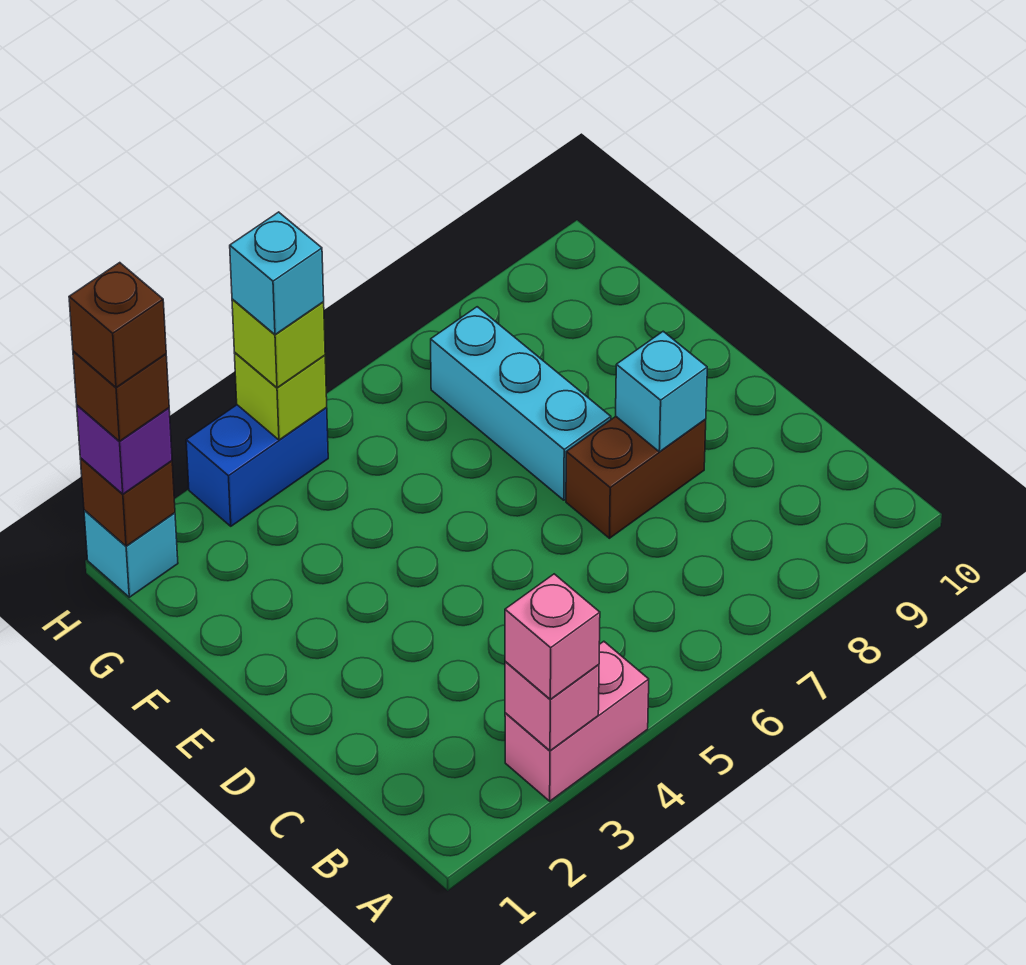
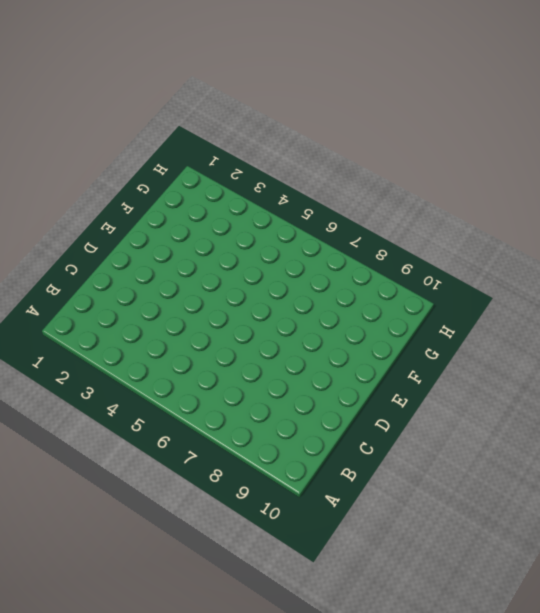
none -> pink 1x2 brick [505,641,649,801]
none -> brown 1x2 brick [566,417,706,538]
none -> cyan 1x3 brick [431,307,611,500]

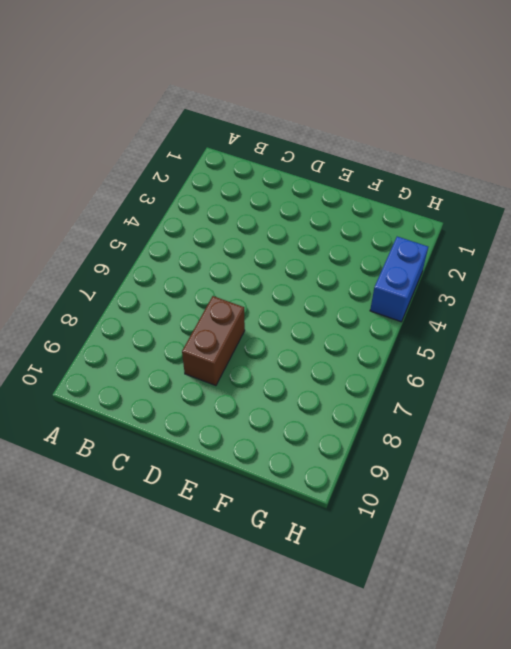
none -> pink 1x2 brick [505,641,649,801]
none -> cyan 1x3 brick [431,307,611,500]
none -> cyan 1x1 brick [84,510,178,597]

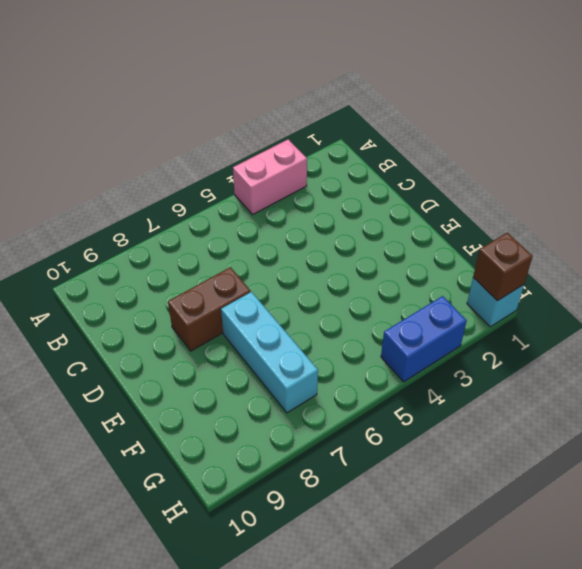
none -> pink 1x1 brick [505,661,599,751]
none -> cyan 1x1 brick [616,331,707,452]
none -> lime 1x1 brick [234,353,327,440]

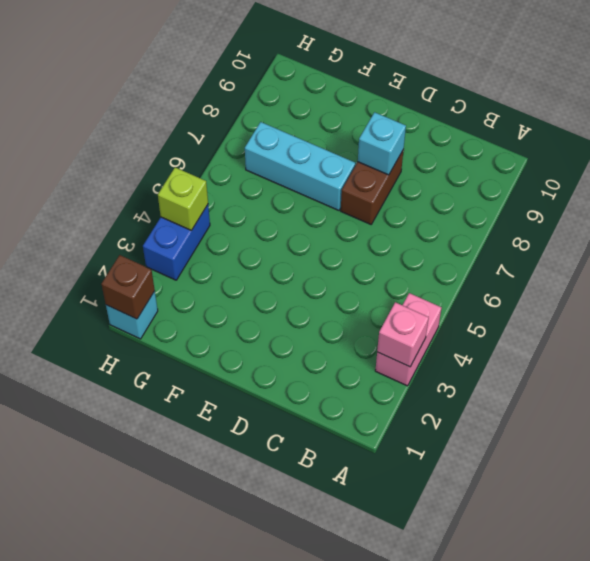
none -> pink 1x1 brick [505,574,600,699]
none -> purple 1x1 brick [77,405,172,494]
none -> lime 1x1 brick [232,299,325,388]

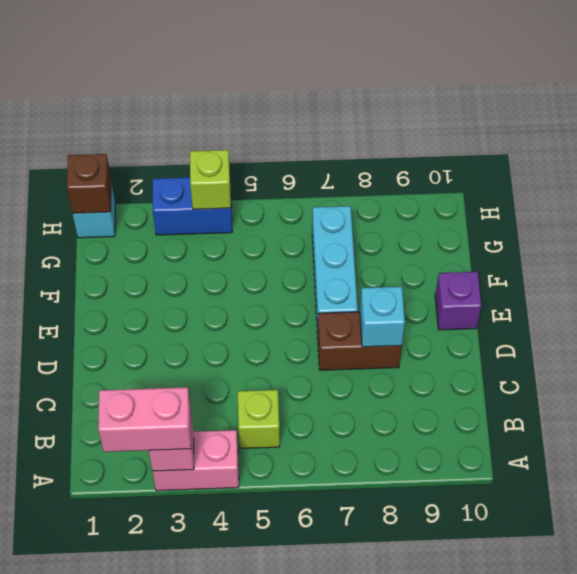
pink 1x2 brick [98,387,191,452] -> pink 1x1 brick [505,574,600,699]
lime 1x1 brick [238,390,280,449] -> lime 1x1 brick moved to [232,299,325,388]
purple 1x1 brick [435,272,481,330] -> purple 1x1 brick moved to [77,405,172,494]
none -> brown 1x1 brick [73,351,169,441]
none -> cyan 1x1 brick [230,212,324,335]
none -> brown 1x1 brick [69,263,166,388]

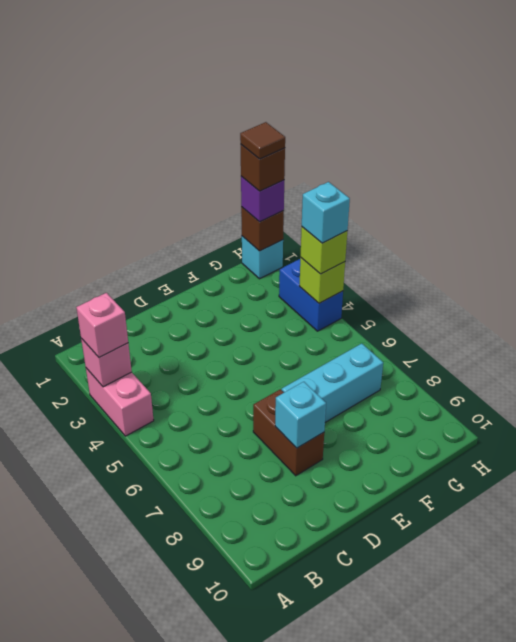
brown 1x1 tile [240,122,285,159] -> brown 1x1 brick [69,263,166,388]

